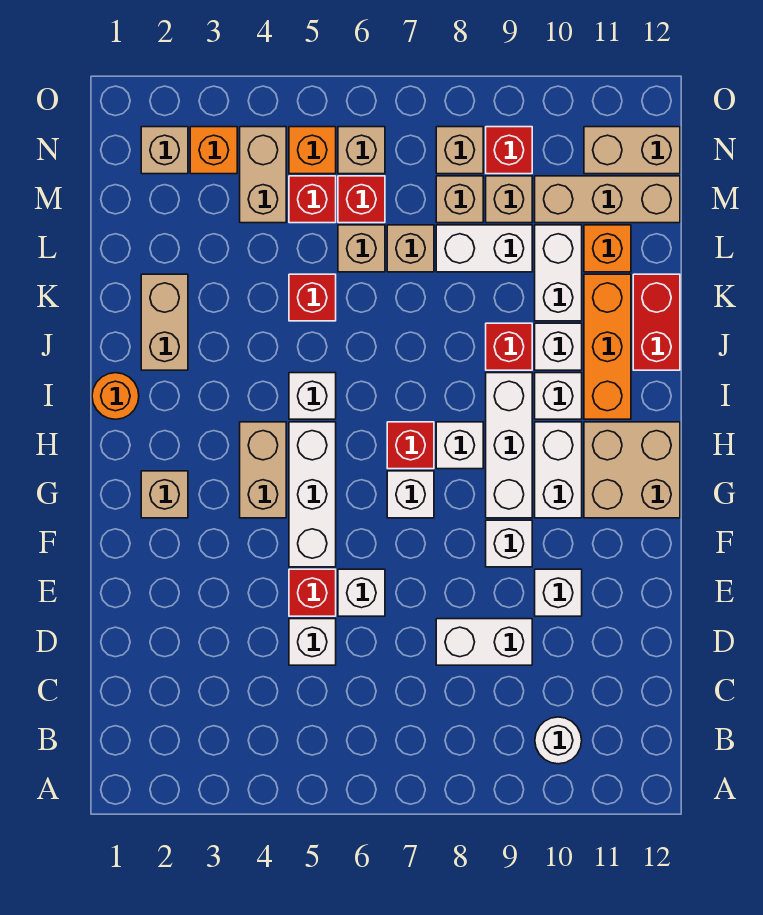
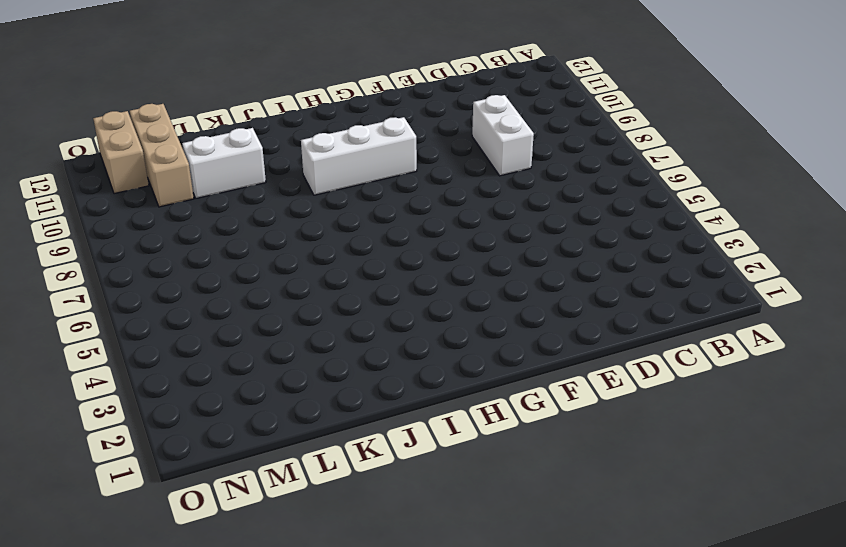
none -> white 1x1 round brick [535,717,582,764]
none -> white 1x1 brick [289,619,336,665]
none -> red 1x1 brick [289,569,336,616]
none -> white 1x1 brick [338,569,385,616]

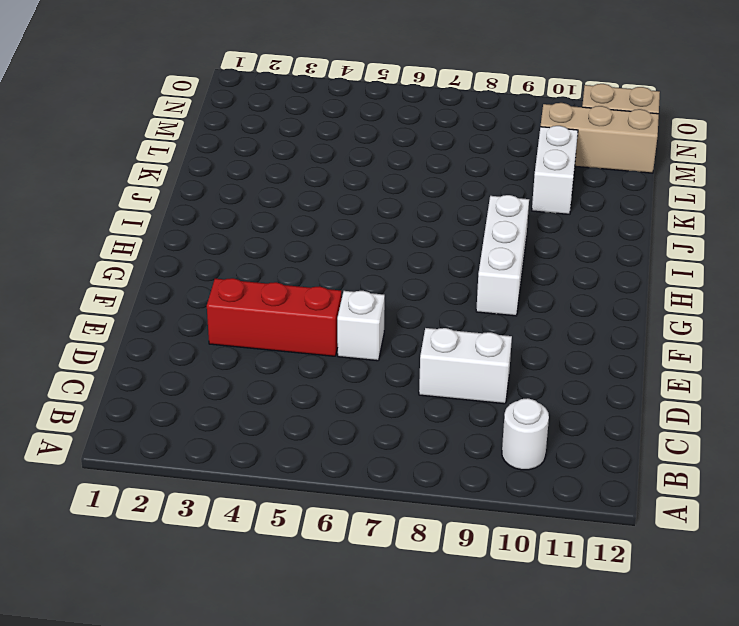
red 1x3 brick [207,278,341,356] -> red 1x1 brick [289,569,336,616]
none -> white 1x1 brick [289,619,336,665]
none -> white 1x1 brick [535,569,582,616]
none -> white 1x3 brick [289,422,336,567]
none -> white 1x1 brick [486,520,532,567]

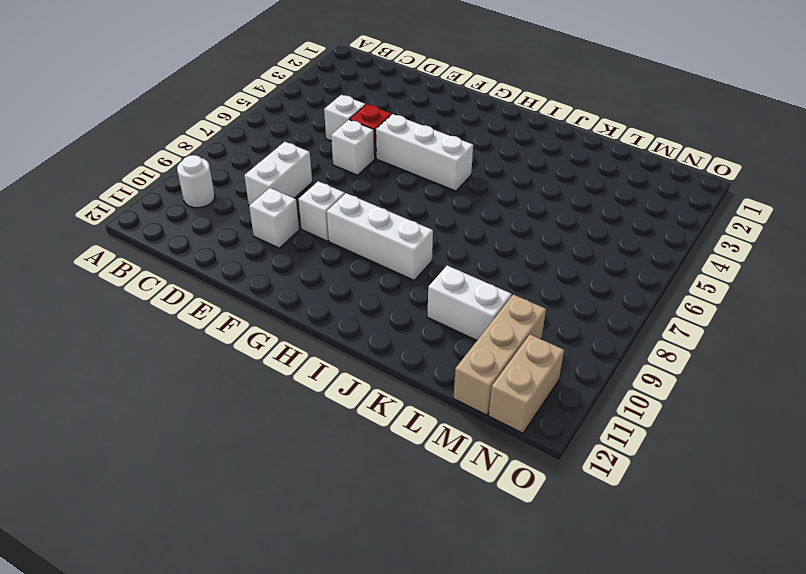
none -> tan 1x1 brick [141,471,188,518]
none -> tan 1x2 brick [240,422,286,518]
none -> white 1x1 brick [387,471,434,518]
none -> white 1x2 brick [535,422,582,518]

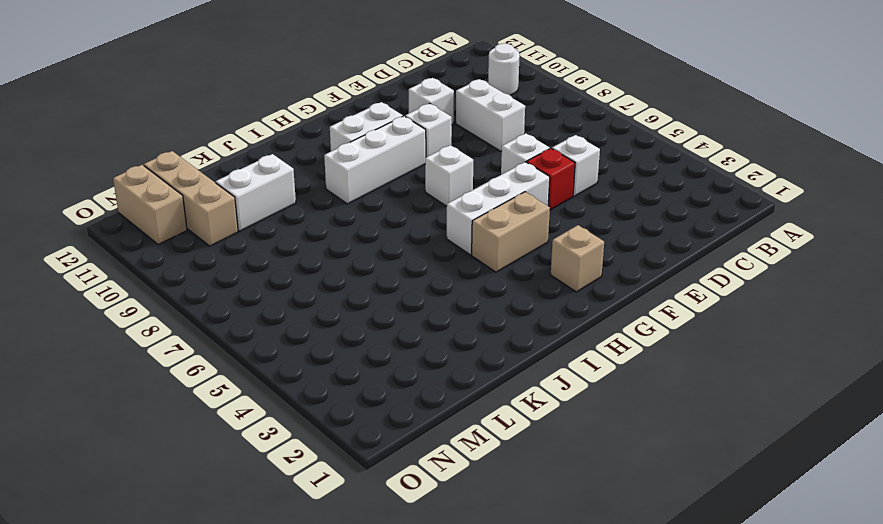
none -> tan 2x2 brick [584,422,680,518]
none -> red 1x1 brick [387,422,434,469]
none -> white 1x1 brick [436,422,483,469]
none -> orange 1x1 round brick [92,373,139,419]

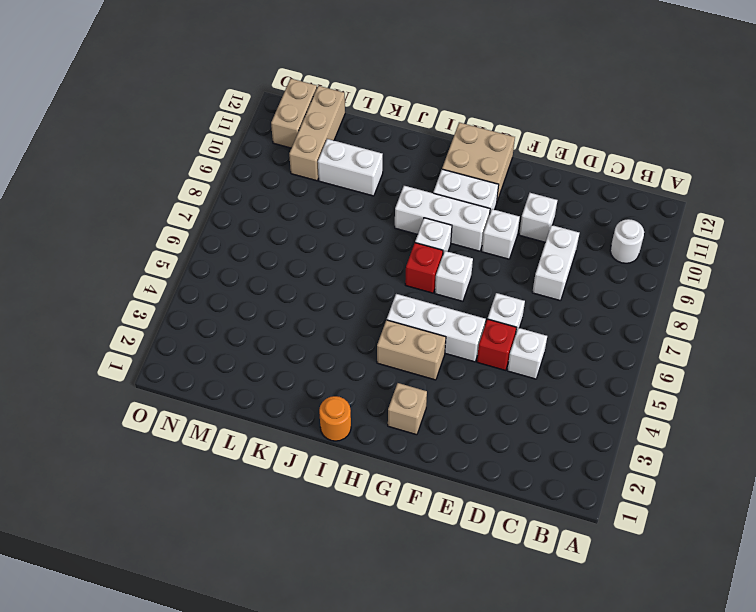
none -> white 1x1 brick [289,373,336,419]
none -> white 1x1 brick [535,373,582,419]
none -> orange 1x3 brick [584,274,631,419]
none -> tan 1x2 brick [141,274,188,370]

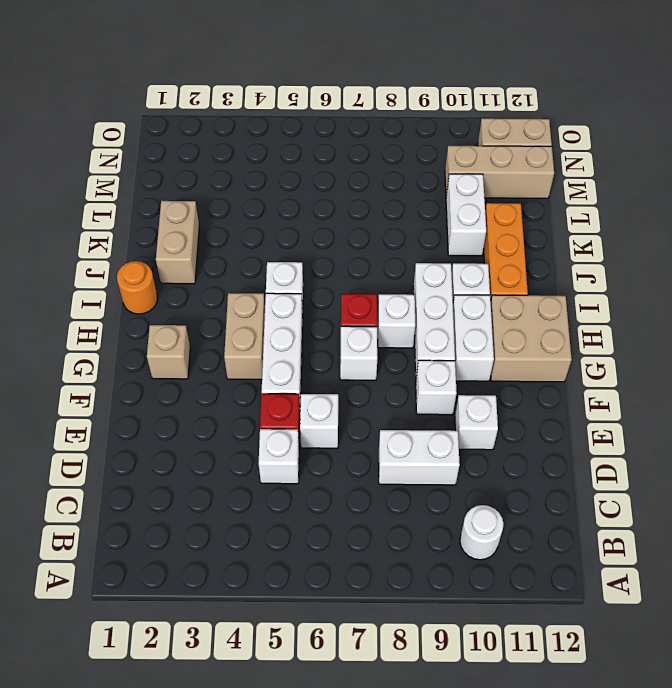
none -> red 1x1 brick [486,323,532,370]
none -> white 1x1 brick [535,323,582,370]
none -> red 1x2 brick [633,274,680,370]
none -> red 1x1 brick [289,274,336,321]

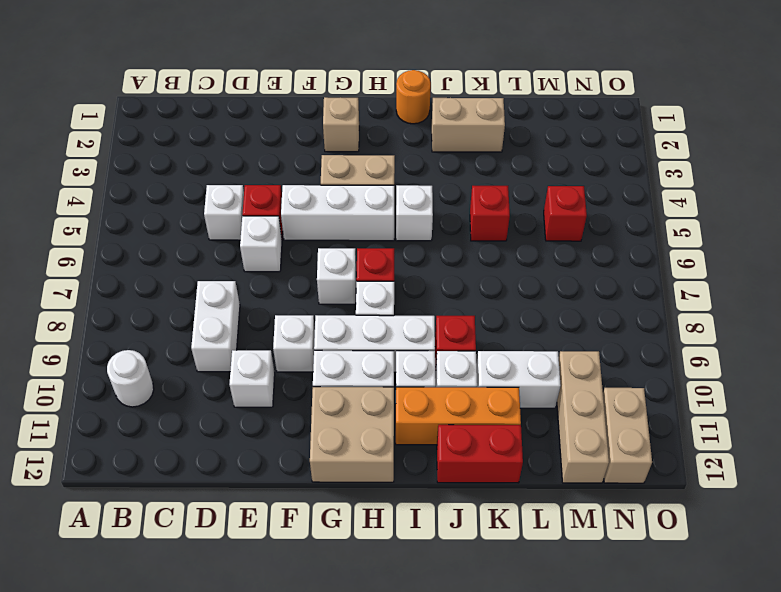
none -> tan 1x1 brick [338,225,385,272]
none -> tan 1x1 brick [387,225,434,272]
none -> white 1x2 brick [436,225,532,272]
none -> orange 1x1 brick [584,225,631,272]

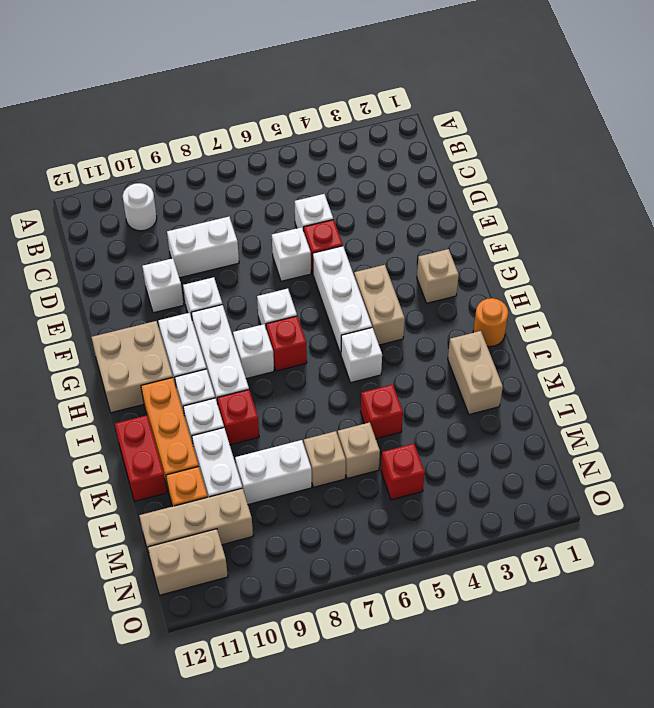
none -> tan 1x2 brick [240,127,286,223]
none -> red 1x1 brick [338,176,385,223]
none -> tan 1x1 brick [436,176,483,223]
none -> tan 1x1 brick [486,176,532,223]

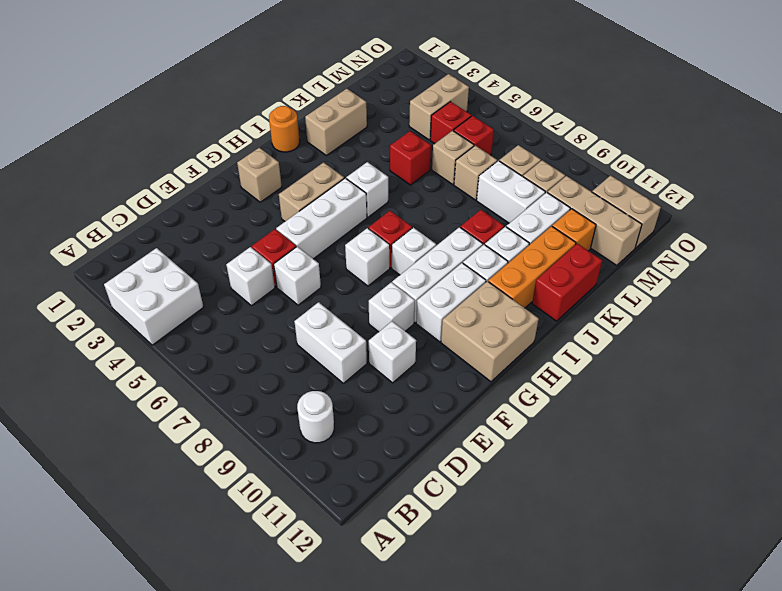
white 2x2 brick [104,248,203,345] -> none
none -> tan 1x1 brick [141,127,188,174]
none -> orange 1x1 brick [190,127,237,174]
none -> orange 1x1 brick [289,127,336,174]
none -> tan 1x1 brick [338,127,385,174]

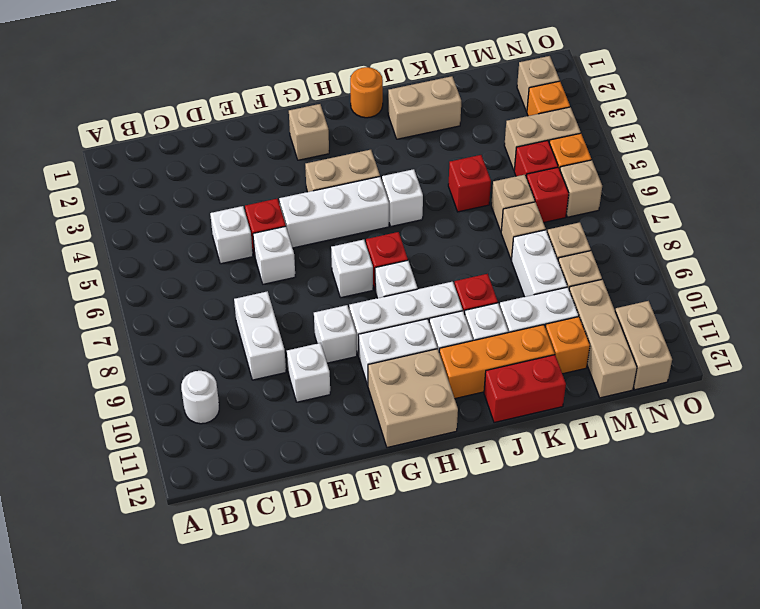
none -> tan 1x1 brick [436,127,483,174]
none -> red 1x1 brick [486,127,532,174]

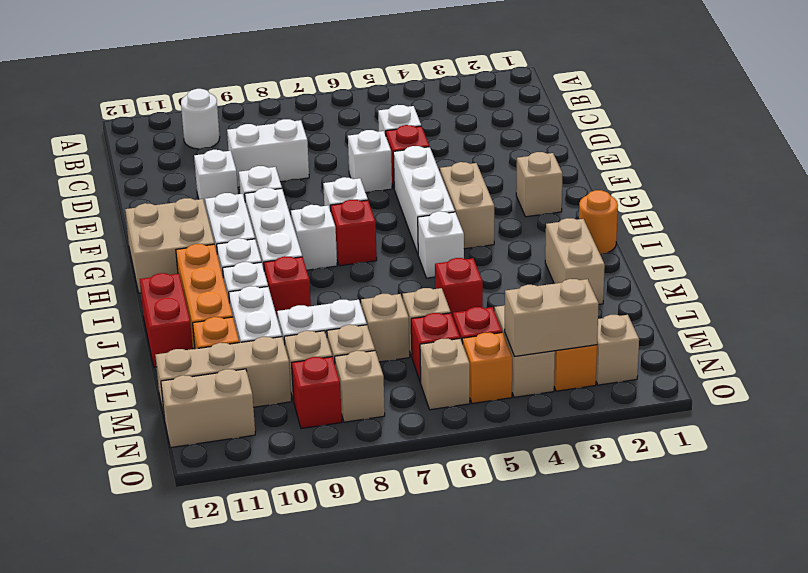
tan 1x2 brick [505,279,599,357] -> none

